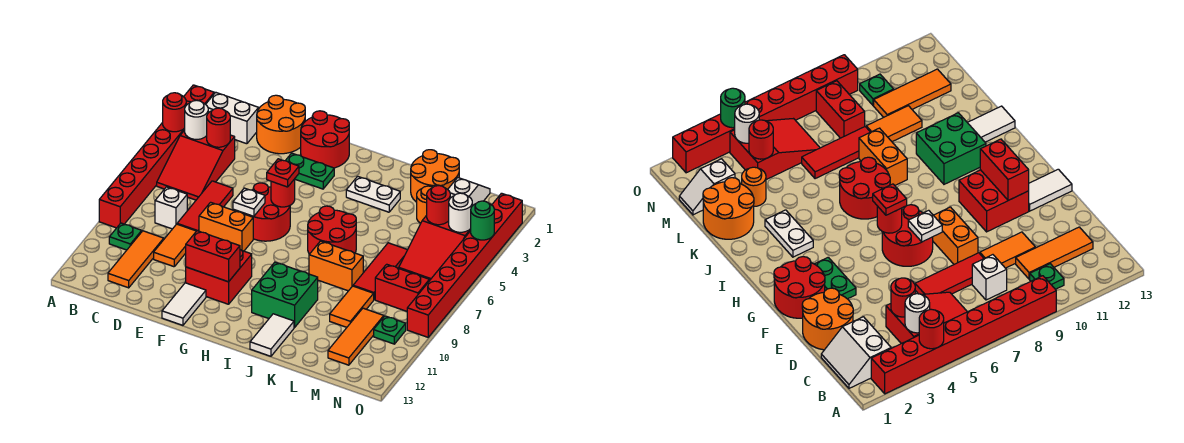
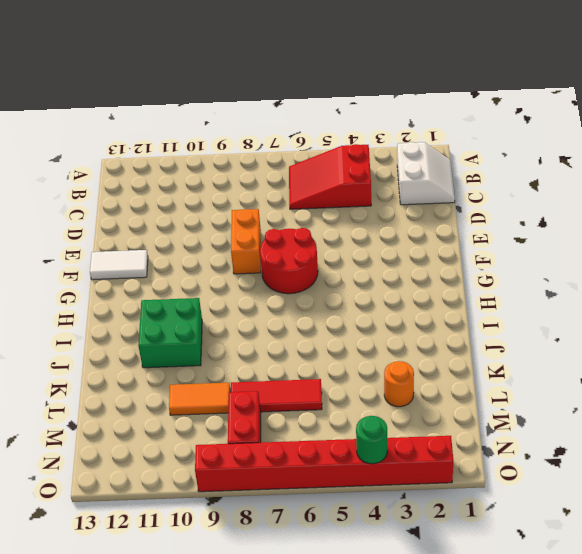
none -> red 1x8 brick [99,85,214,228]
none -> green 1x1 plate [109,223,142,250]
none -> white 1x1 brick [155,187,187,229]
none -> orange 1x3 tile [108,231,164,288]

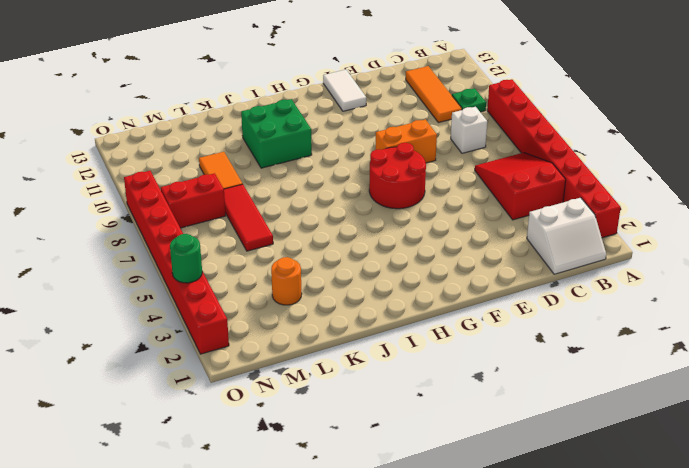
none -> orange 2x2 round brick [257,95,305,154]
none -> red 1x3 tile [177,181,233,231]
none -> orange 1x2 tile [154,224,196,267]
none -> red 2x2 round brick [301,111,349,168]

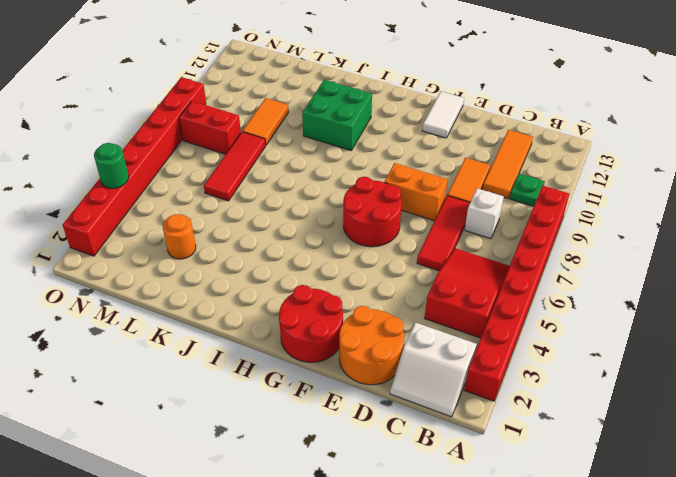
none -> green 1x2 plate [285,153,334,189]
none -> red 2x2 brick [186,250,252,304]
none -> white 1x2 plate [346,176,400,212]
none -> red 2x2 round brick [308,206,356,254]

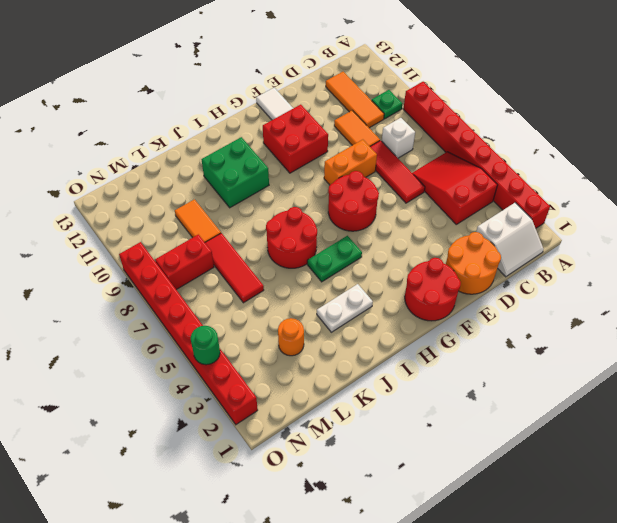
green 1x2 plate [307,236,362,282] -> green 1x2 plate moved to [285,153,334,189]
none -> orange 1x2 brick [309,241,363,291]
none -> white 1x2 tile [250,314,294,356]
none -> orange 2x2 round brick [411,150,459,202]
none -> white 1x2 slope [448,178,490,206]

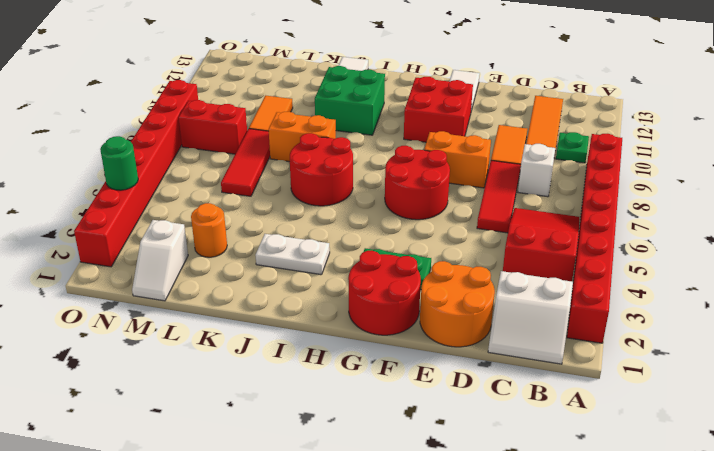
none -> orange 2x2 round brick [411,150,459,202]
none -> red 2x3 slope [399,215,471,281]
none -> orange 1x3 tile [328,308,384,365]
none -> green 1x1 plate [374,316,406,344]

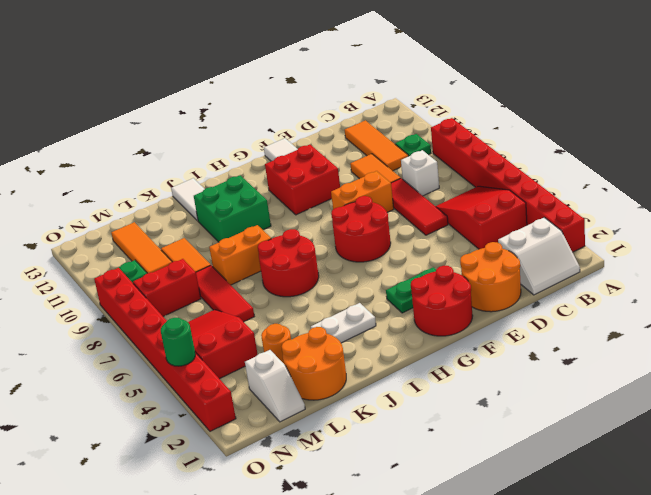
none -> red 1x1 round brick [163,93,186,132]
none -> white 1x1 round brick [185,100,208,139]
none -> red 1x1 round brick [207,108,230,147]
none -> white 1x1 plate [233,188,265,216]

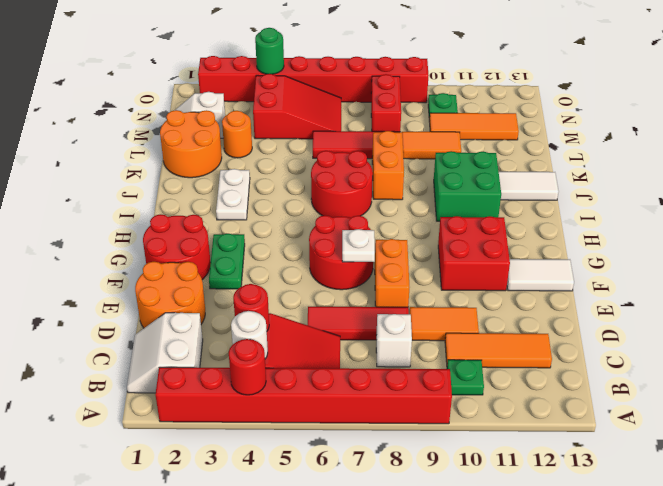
none -> red 1x2 brick [186,231,240,282]
none -> red 1x1 round brick [271,179,295,207]
none -> red 1x1 round brick [427,186,450,225]
none -> white 1x1 round brick [449,193,472,232]

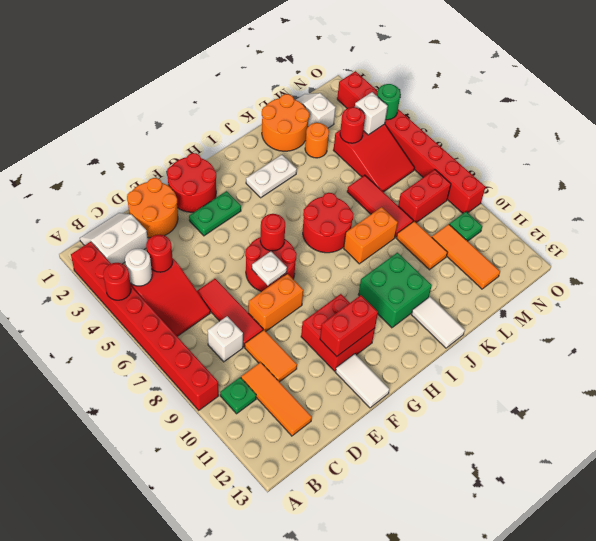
white 1x1 brick [355,92,388,135] -> white 1x1 round brick [449,193,472,232]
none -> red 1x1 plate [267,159,299,187]

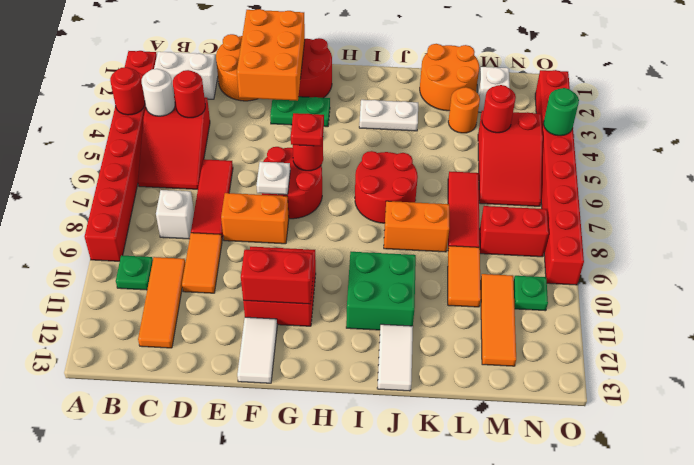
orange 2x3 brick [237,9,305,101] -> none
none -> white 1x1 round brick [449,193,472,232]

